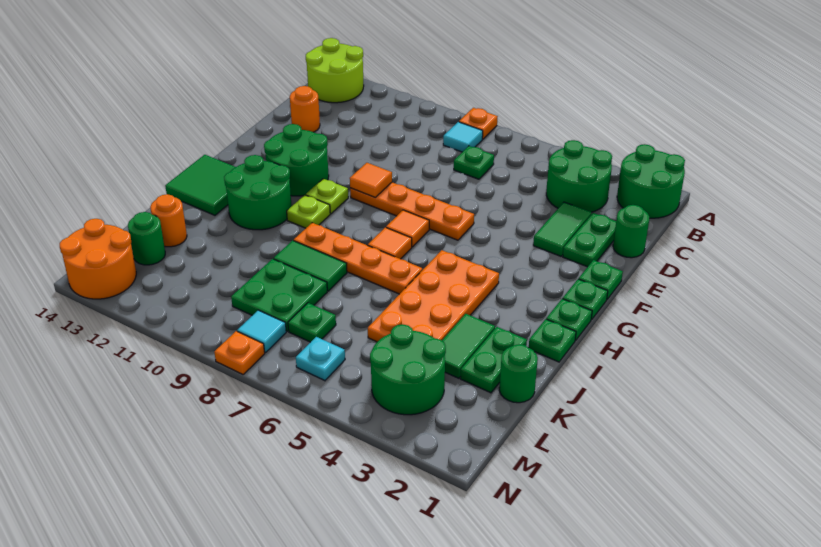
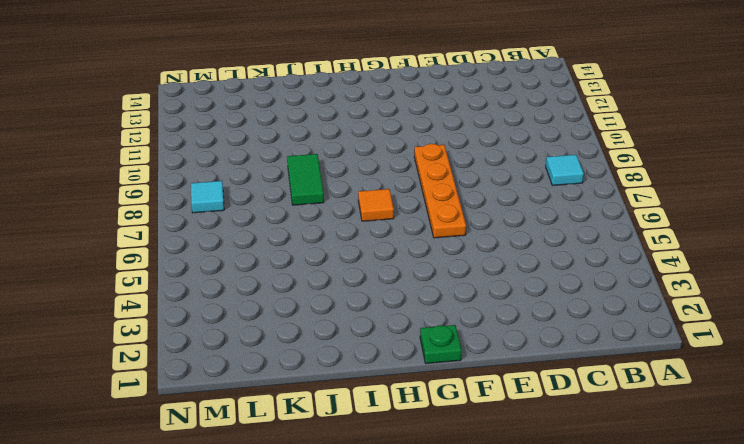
none -> green 2x2 round brick [617,144,685,218]
none -> orange 1x1 plate [459,108,498,139]
none -> lime 2x2 round brick [306,38,364,103]
none -> green 2x2 round brick [546,140,612,212]

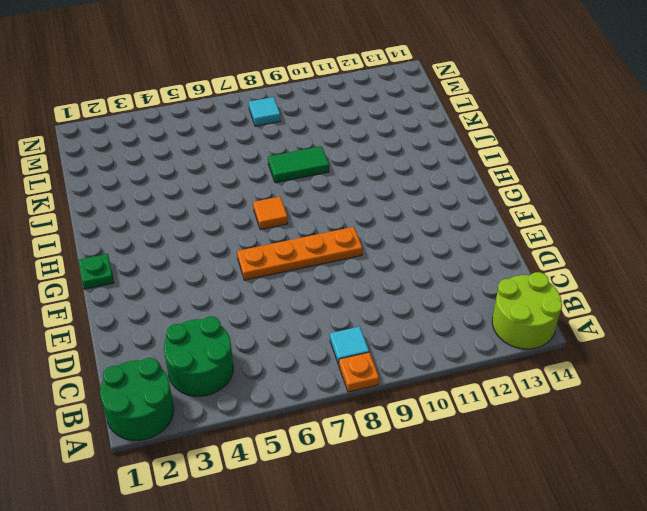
none -> green 1x1 plate [454,146,494,179]
none -> green 1x1 round brick [613,205,649,258]
none -> green 1x2 plate [563,213,616,267]
none -> green 1x2 tile [533,202,591,256]

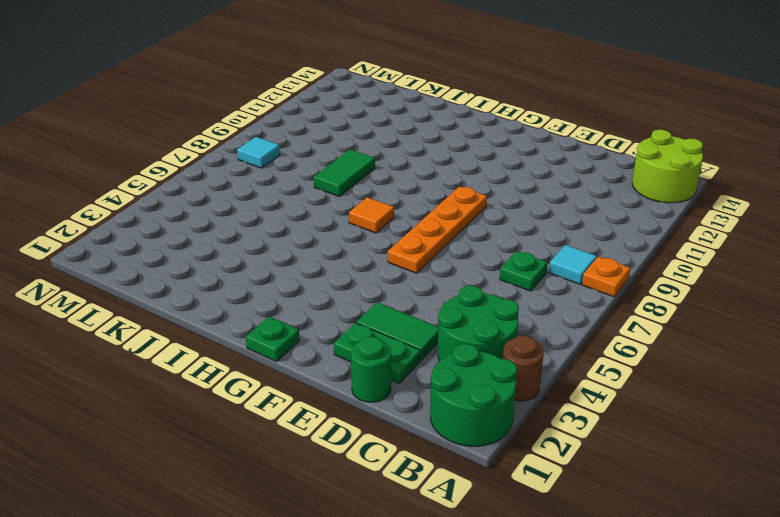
brown 1x1 round brick [503,335,544,401] -> none
none -> orange 1x1 round brick [290,86,320,132]
none -> green 1x1 plate [579,260,623,299]
none -> green 2x2 round brick [264,124,329,196]
none -> orange 1x1 tile [386,210,429,247]

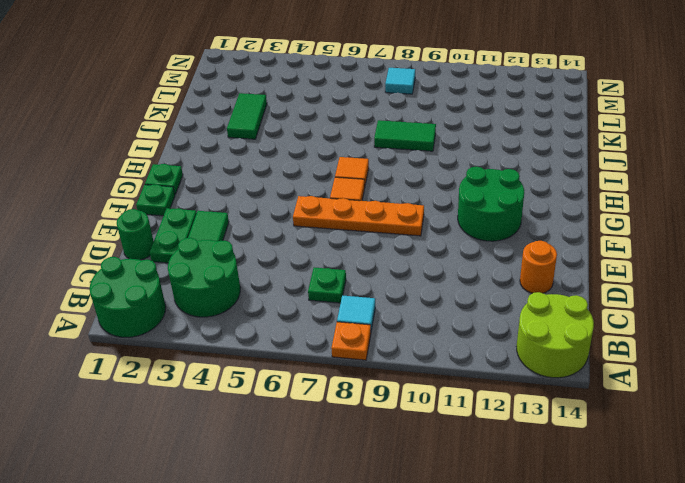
none -> lime 1x1 plate [306,179,348,214]
none -> green 1x1 plate [546,299,592,340]
none -> orange 2x4 plate [368,250,499,342]
none -> lime 1x1 plate [287,195,330,228]

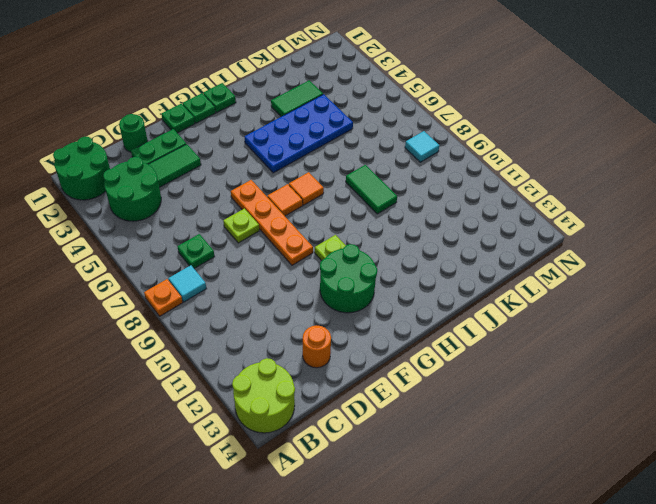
lime 1x1 plate [223,209,259,243] -> lime 1x1 plate moved to [287,195,330,228]
blue 2x4 plate [245,94,353,173] -> orange 2x4 plate [368,250,499,342]
none -> green 2x2 round brick [224,155,292,230]
none -> green 2x2 tile [165,155,235,215]
none -> green 1x1 plate [529,319,576,362]
none -> orange 1x4 plate [294,223,422,294]

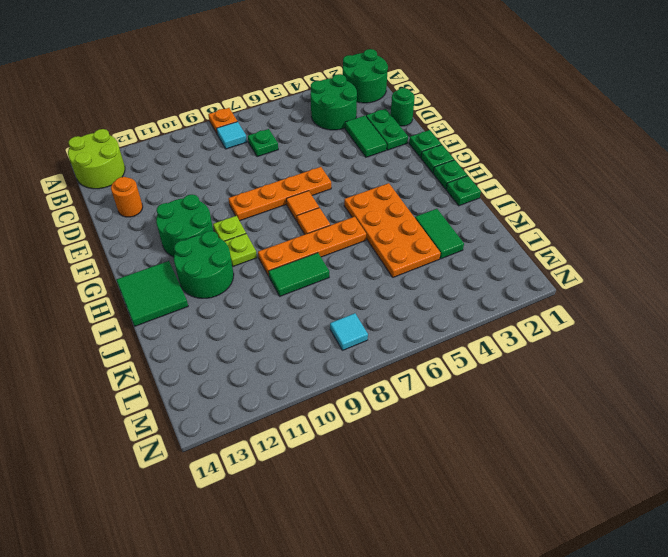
none -> green 1x2 plate [460,327,527,393]
none -> green 1x1 round brick [499,344,538,403]
none -> green 2x2 plate [231,259,327,331]
none -> orange 1x1 round brick [150,194,187,247]

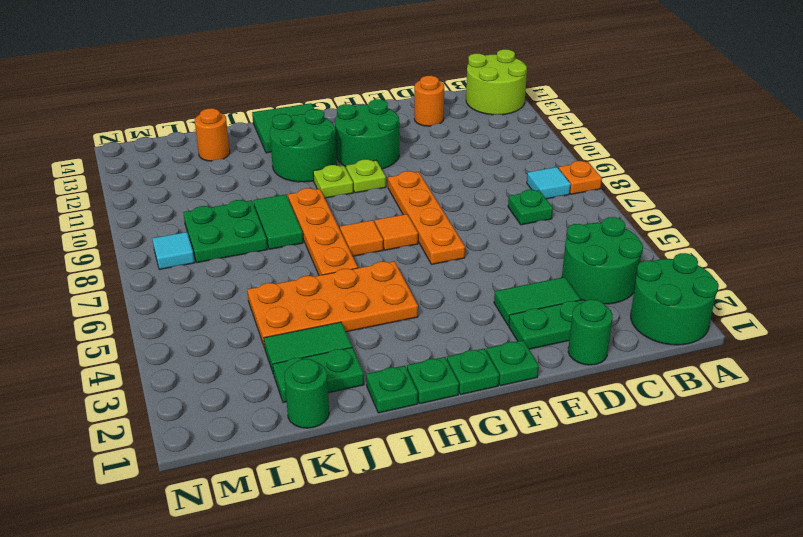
none -> green 2x2 round brick [370,324,446,415]
none -> green 1x1 plate [288,303,336,342]
none -> green 1x1 round brick [128,212,165,265]
none -> cyan 1x1 plate [296,337,345,381]

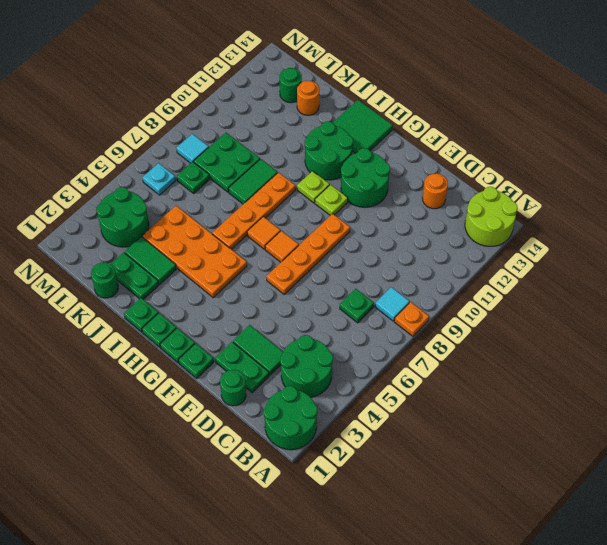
none -> orange 2x2 round brick [60,219,136,299]
none -> orange 1x1 plate [214,331,265,374]
none -> orange 1x1 tile [350,163,392,198]

